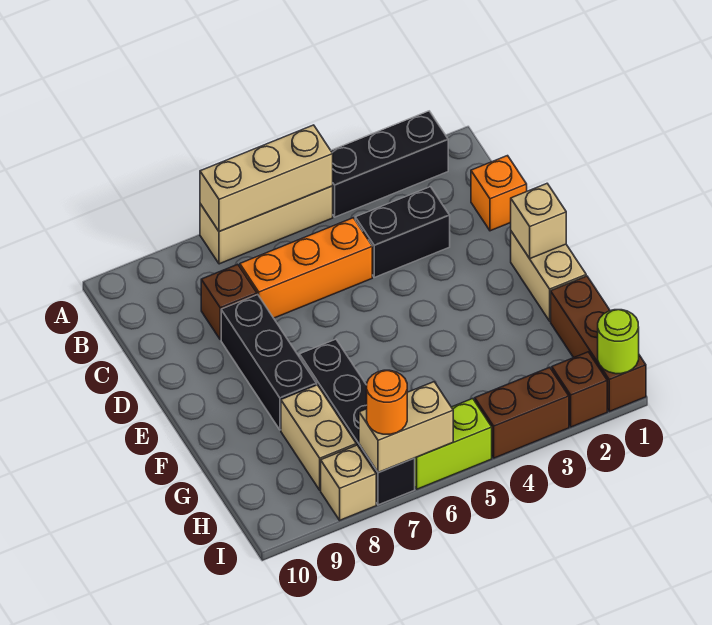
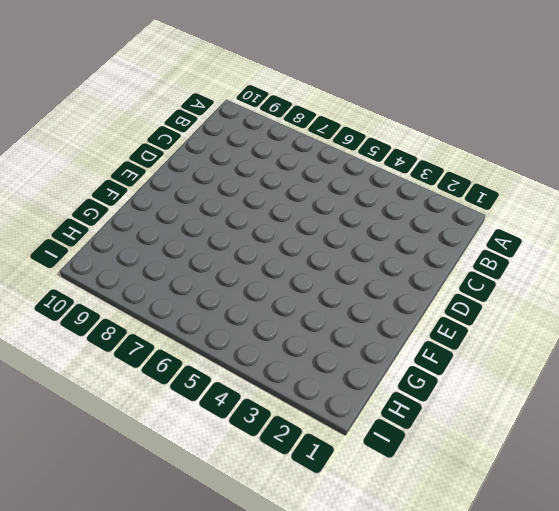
none -> black 1x3 brick [331,111,448,217]
none -> tan 1x3 brick [200,186,333,264]
none -> orange 1x1 brick [471,156,527,231]

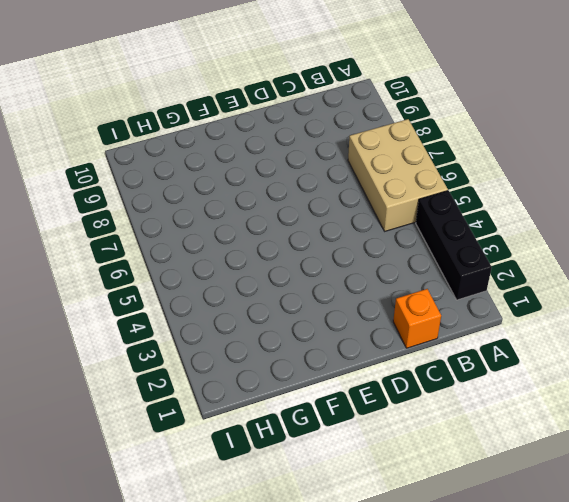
tan 2x3 brick [348,119,448,231] -> tan 1x3 brick [200,186,333,264]
none -> black 1x2 brick [355,187,450,277]
none -> orange 1x3 brick [240,218,372,318]
none -> brown 1x1 brick [201,264,257,340]

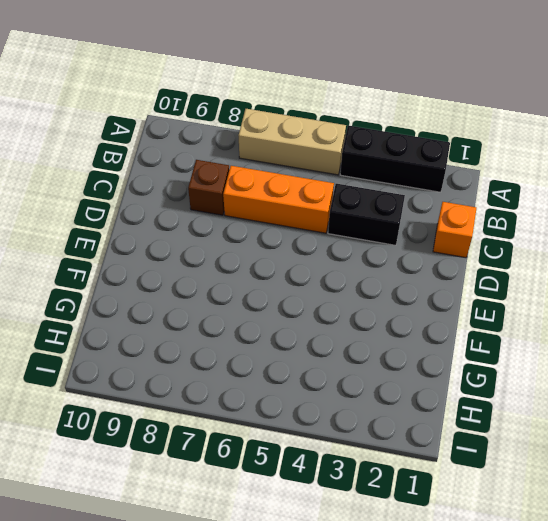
none -> black 1x3 brick [221,295,317,430]
none -> tan 1x2 brick [511,231,586,321]
none -> black 1x4 brick [299,339,415,505]

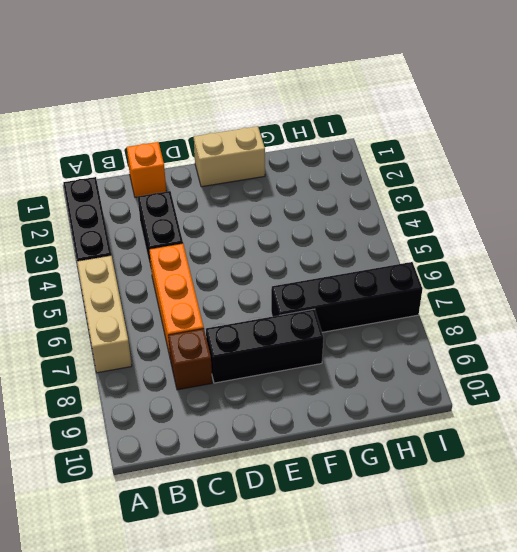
none -> brown 1x3 brick [551,276,646,412]
none -> tan 1x2 brick [281,385,356,490]
none -> brown 1x1 brick [552,352,607,427]

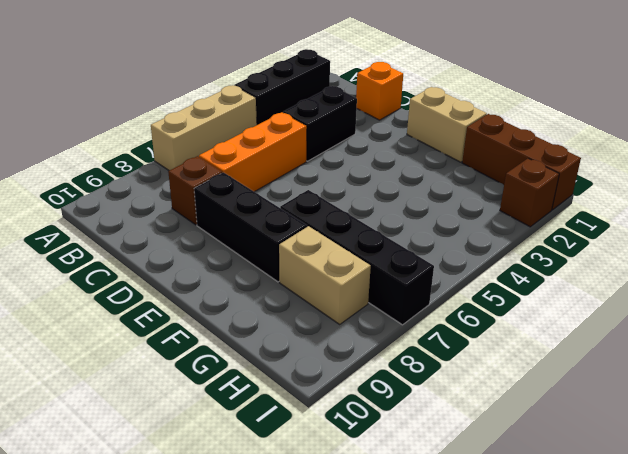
none -> brown 1x2 brick [475,367,569,458]
none -> lime 1x2 brick [415,399,492,489]
none -> tan 1x1 brick [321,445,376,520]

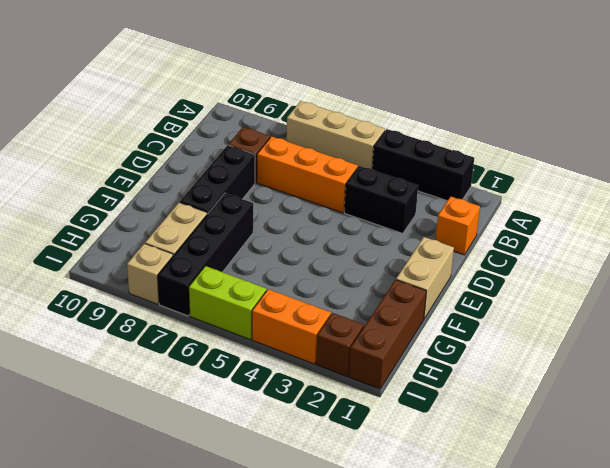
orange 1x2 brick [252,289,331,364] -> brown 1x2 brick [475,367,569,458]
none -> tan 1x3 brick [200,125,333,232]
none -> tan 1x1 brick [511,184,566,258]
none -> lime 1x1 round brick [598,310,639,374]

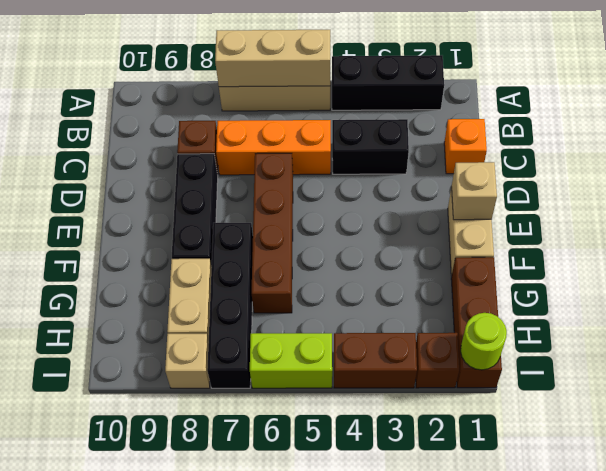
brown 1x4 brick [252,153,293,313] -> none
none -> tan 1x2 brick [359,382,453,473]
none -> orange 1x1 round brick [367,370,407,434]

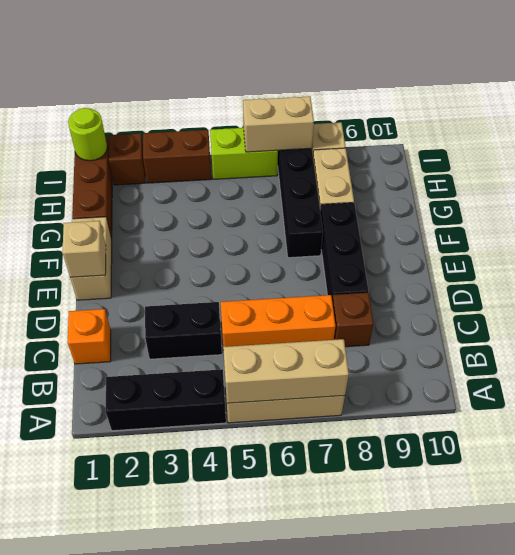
none -> orange 1x1 round brick [367,370,407,434]

